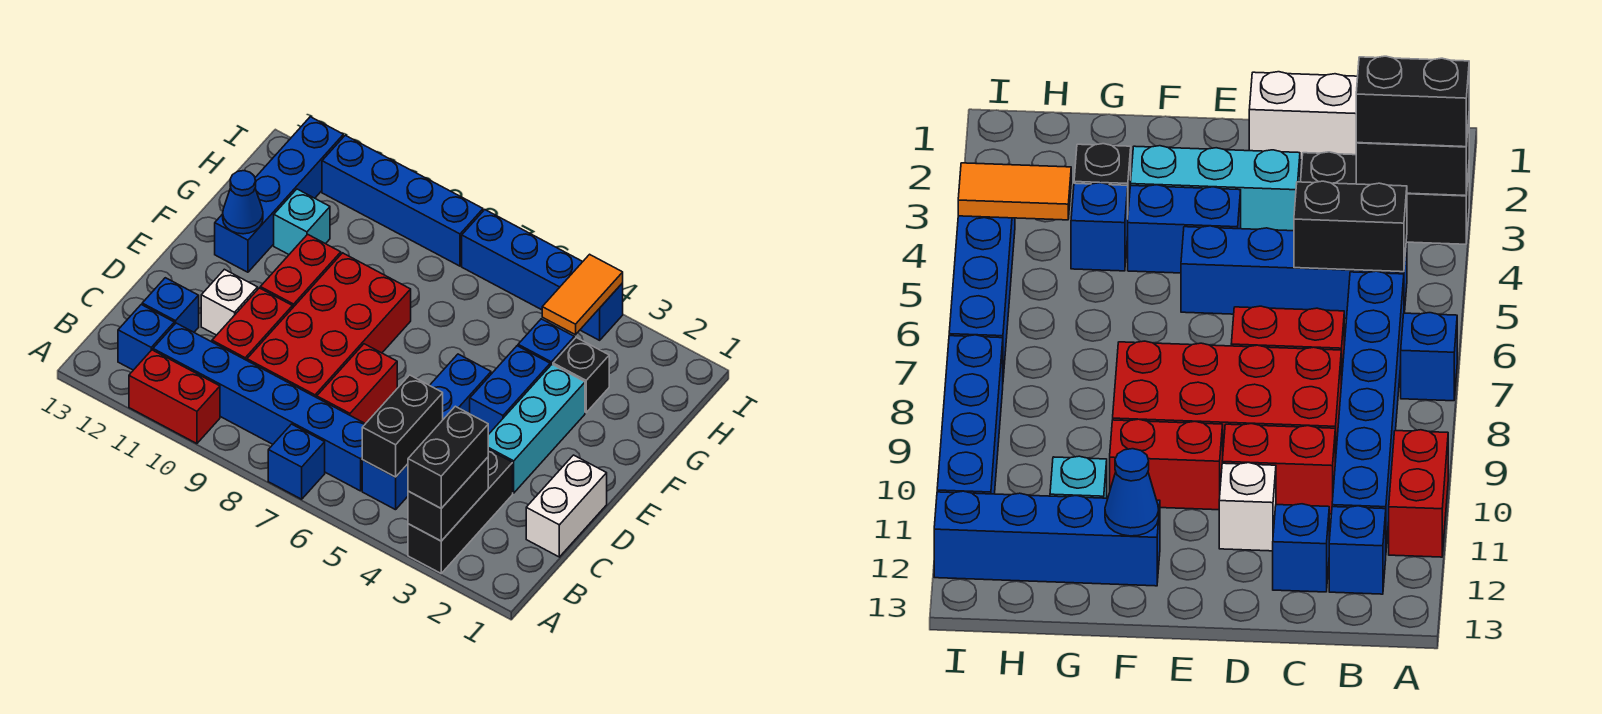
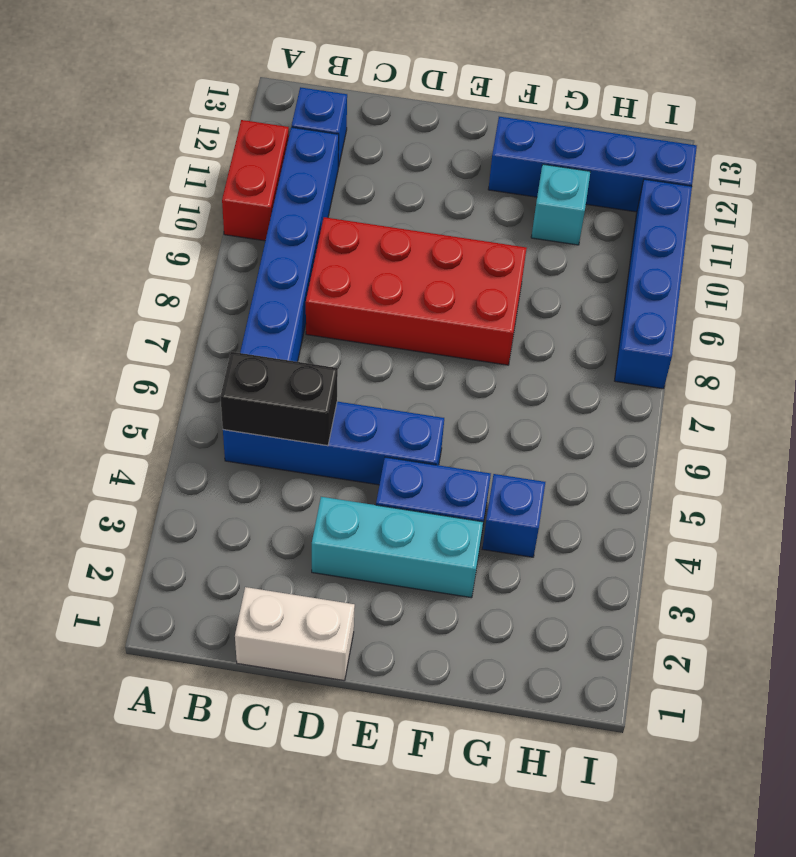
none -> black 1x3 brick [408,449,513,573]
none -> blue 1x1 brick [268,424,325,499]
none -> red 1x2 brick [317,344,397,424]

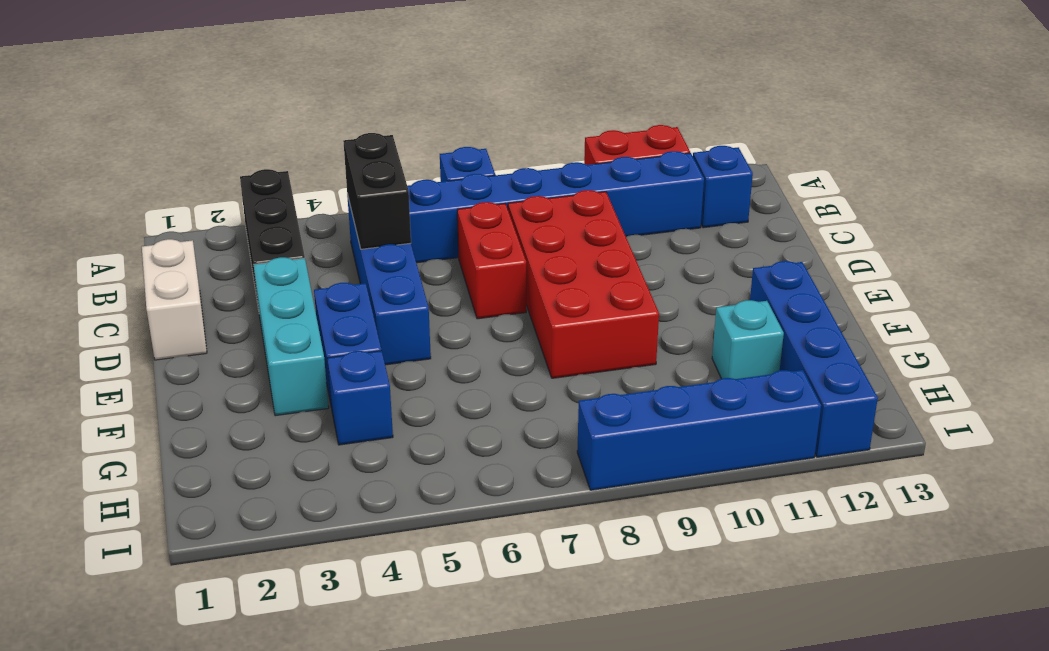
none -> red 1x2 brick [212,288,292,360]
none -> blue 1x1 brick [142,278,199,332]
none -> white 1x1 brick [201,269,258,335]

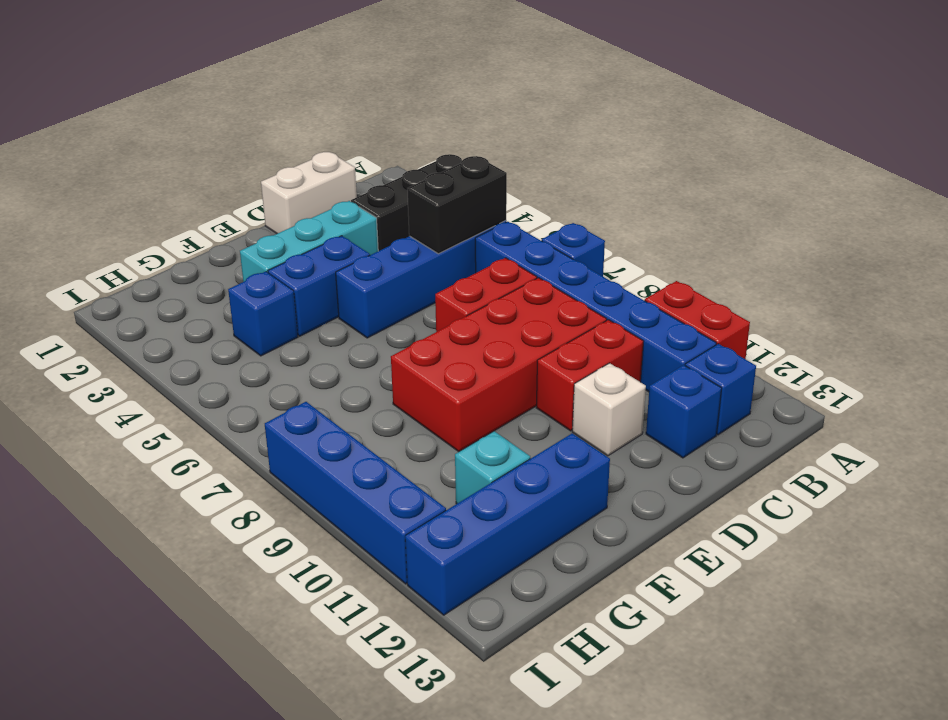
none -> red 1x2 brick [260,234,341,308]
none -> black 1x1 brick [553,338,609,412]
none -> blue 1x4 brick [462,210,623,340]

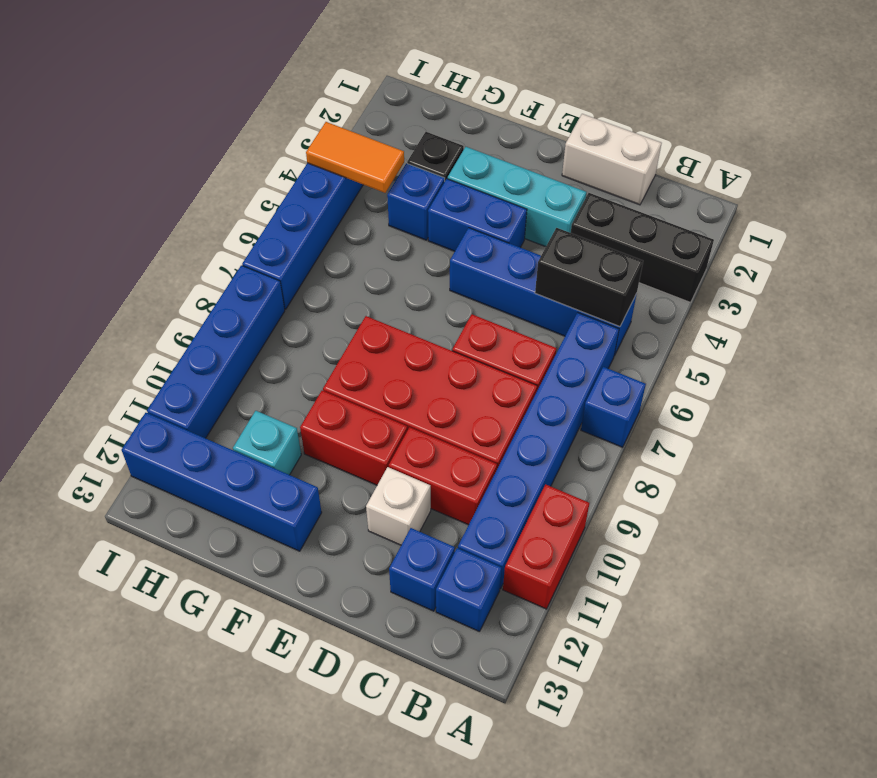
none -> black 1x2 brick [408,457,488,541]
none -> blue 1x1 cone [223,171,263,234]
none -> black 1x2 brick [408,406,488,508]

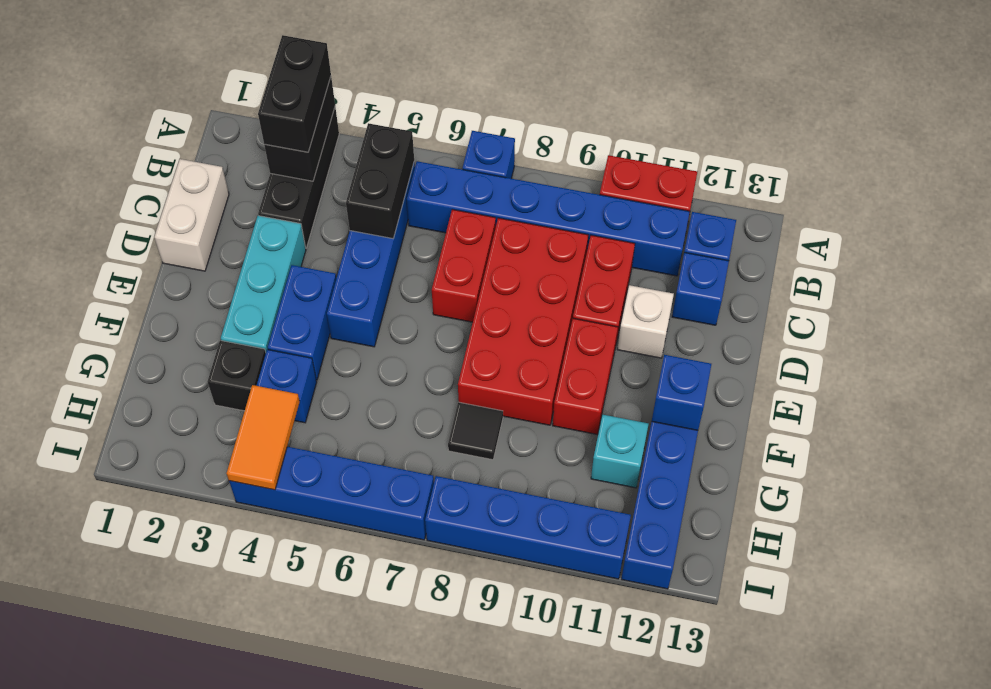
blue 1x1 brick [652,355,711,430] -> blue 1x1 cone [223,171,263,234]
black 1x1 tile [448,402,503,460] -> none

